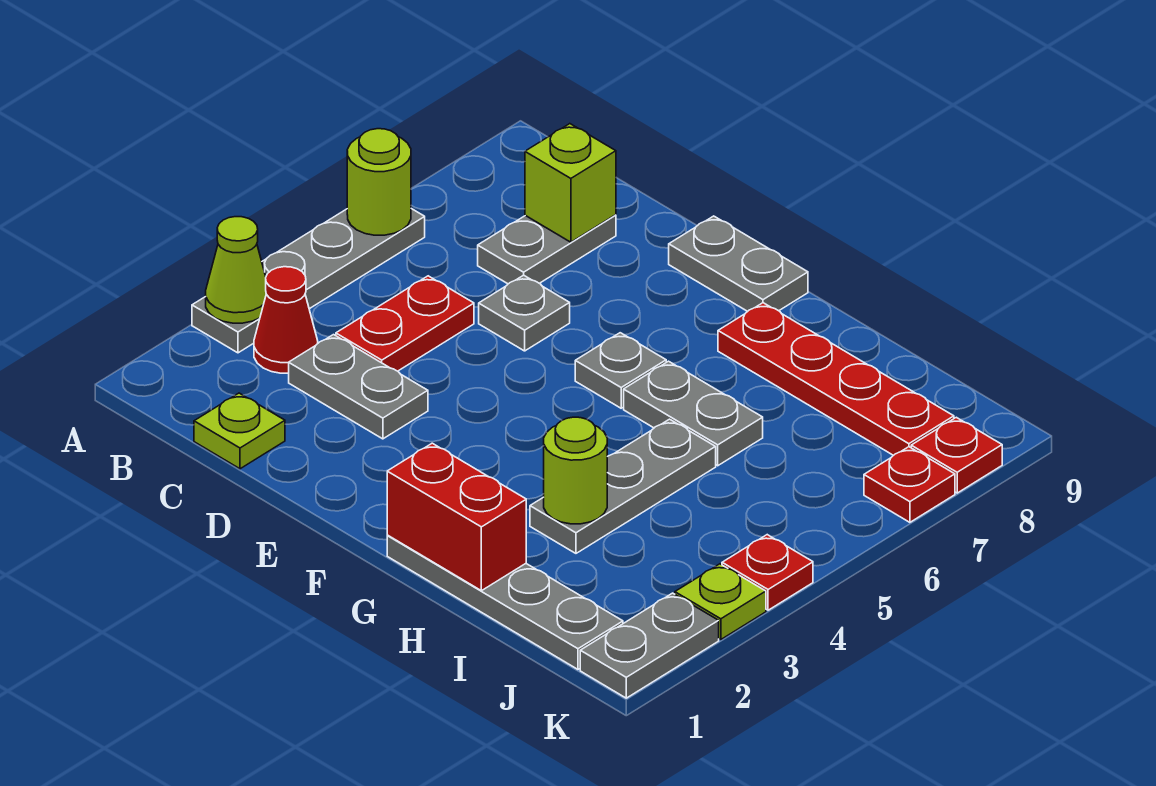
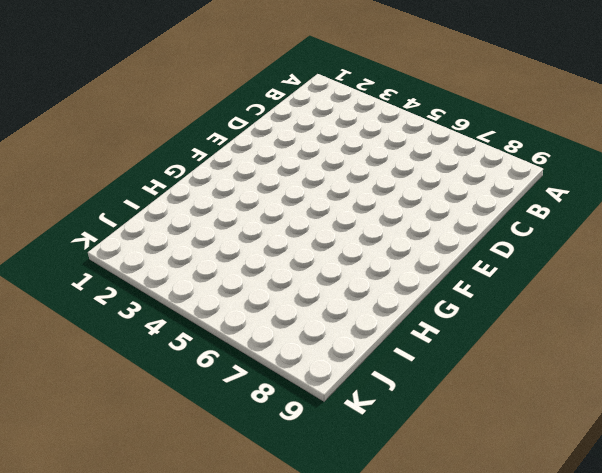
none -> grey 1x4 plate [192,209,425,353]
none -> red 1x1 cone [254,267,318,373]
none -> lime 1x1 plate [194,393,285,469]

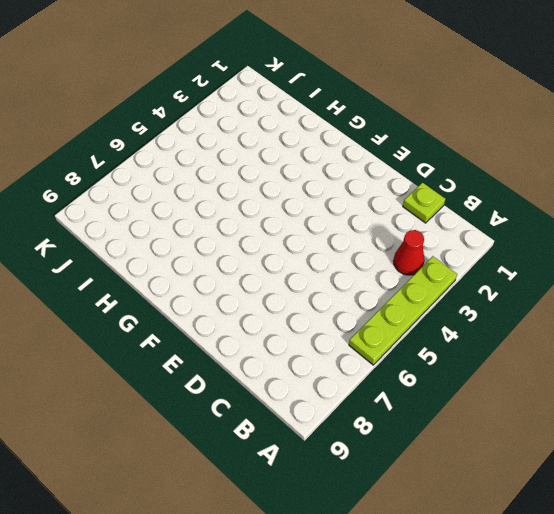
lime 1x4 plate [349,256,457,365] -> grey 1x4 plate [192,209,425,353]
none -> grey 1x2 plate [289,335,428,439]
none -> red 1x2 plate [336,276,474,371]
none -> grey 1x2 plate [478,215,616,284]

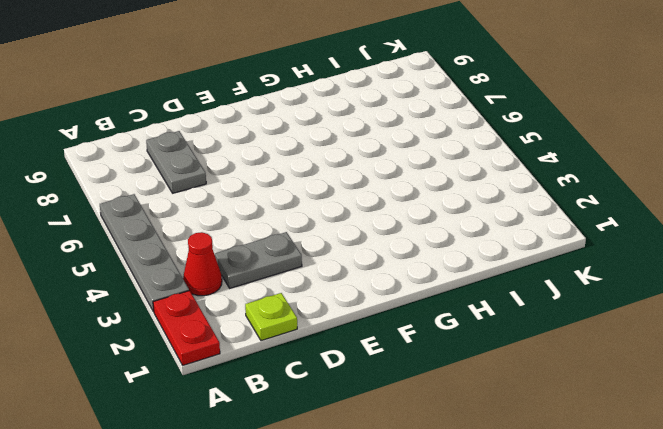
red 1x2 plate [153,291,220,365] -> red 1x2 plate moved to [336,276,474,371]
none -> grey 1x1 plate [479,275,570,351]
none -> grey 1x2 plate [669,216,808,311]
none -> grey 1x1 plate [575,333,666,408]

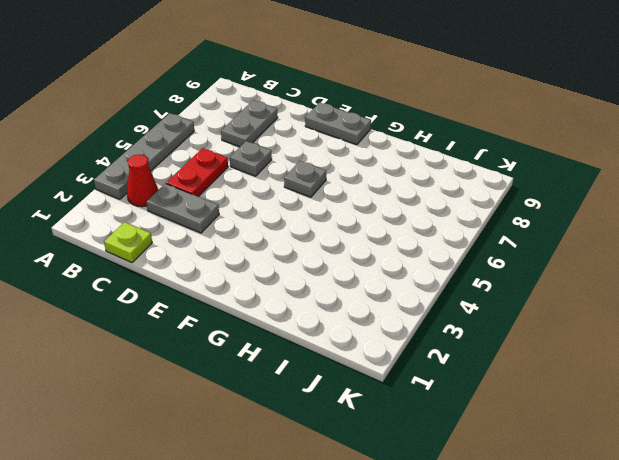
none -> grey 1x4 plate [387,536,623,669]
none -> grey 1x2 plate [624,361,763,466]
none -> red 1x4 plate [718,303,954,455]

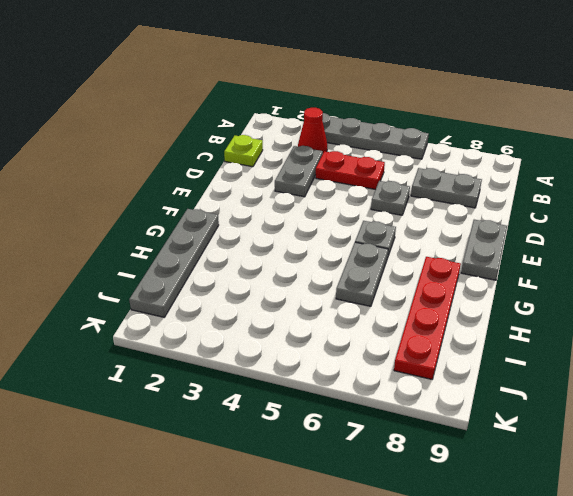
none -> grey 1x3 plate [530,419,716,553]
none -> grey 1x2 plate [580,593,719,698]
none -> lime 1x1 plate [675,564,766,640]

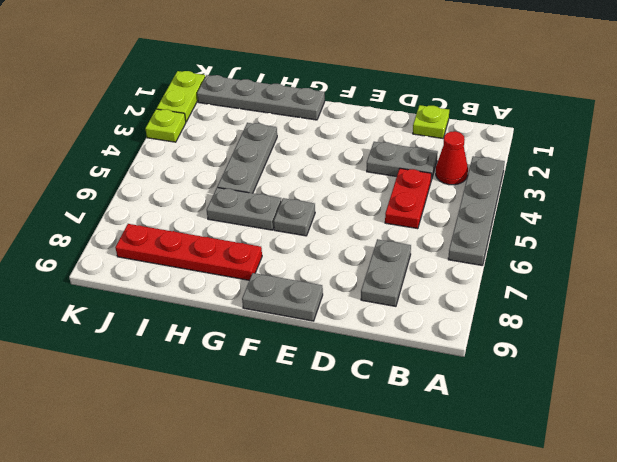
lime 1x2 plate [157,71,205,122] -> grey 1x2 plate [580,593,719,698]
none -> grey 1x1 plate [479,275,570,351]
none -> red 1x1 plate [722,535,813,610]
none -> red 1x1 plate [864,447,955,522]

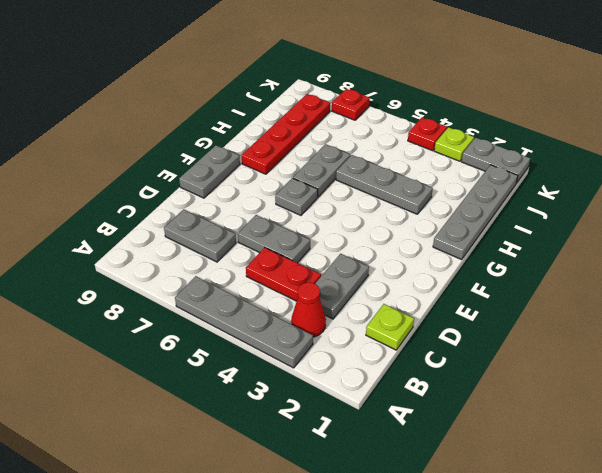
grey 1x2 plate [238,215,310,263] -> grey 1x1 plate [479,275,570,351]
none -> red 1x1 plate [911,417,1002,493]
none -> lime 1x1 cone [206,217,266,323]
none -> lime 1x1 round brick [347,129,411,235]

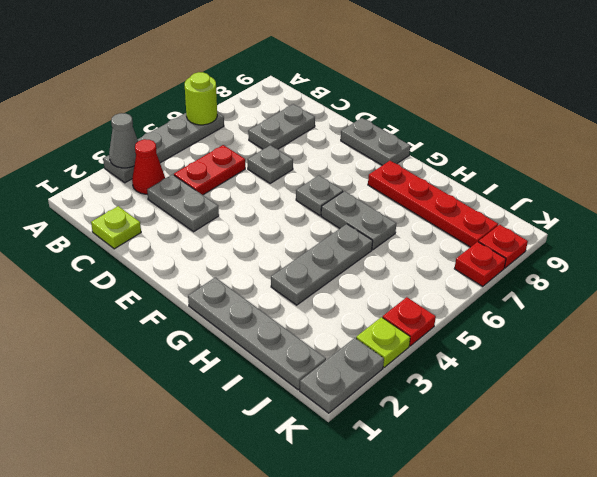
grey 1x1 cone [109,113,138,168] -> lime 1x1 cone [206,217,266,323]
none -> lime 1x1 brick [525,124,616,242]
none -> red 1x2 brick [387,443,526,591]
none -> lime 1x1 round brick [544,417,607,524]

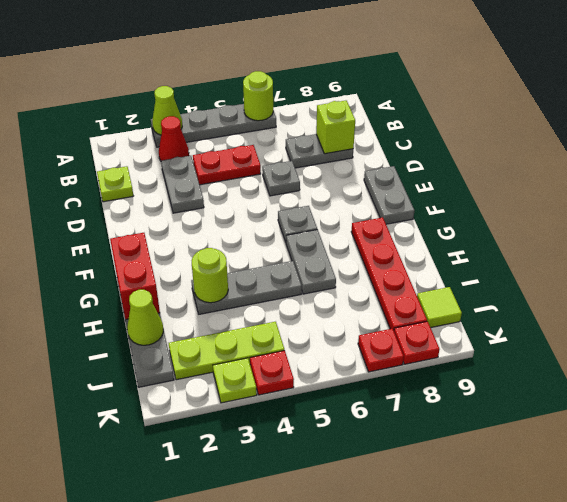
lime 1x1 cone [127,290,163,345] -> none
lime 1x3 plate [169,322,284,380] -> none
lime 1x1 tile [417,287,462,328] -> none
none -> grey 1x2 plate [580,593,719,698]

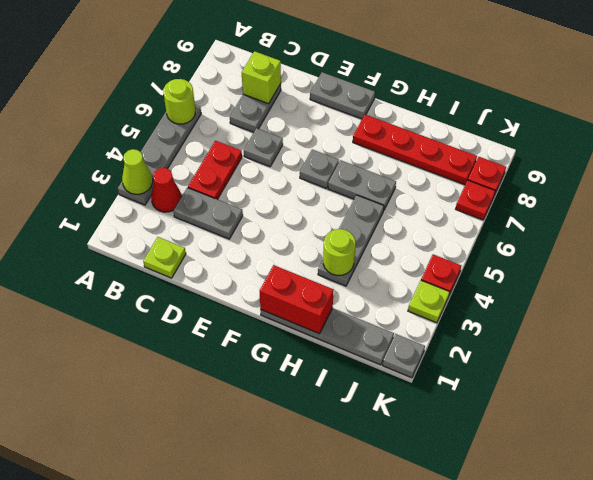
grey 1x1 plate [382,334,425,378] -> grey 1x2 plate [580,593,719,698]

